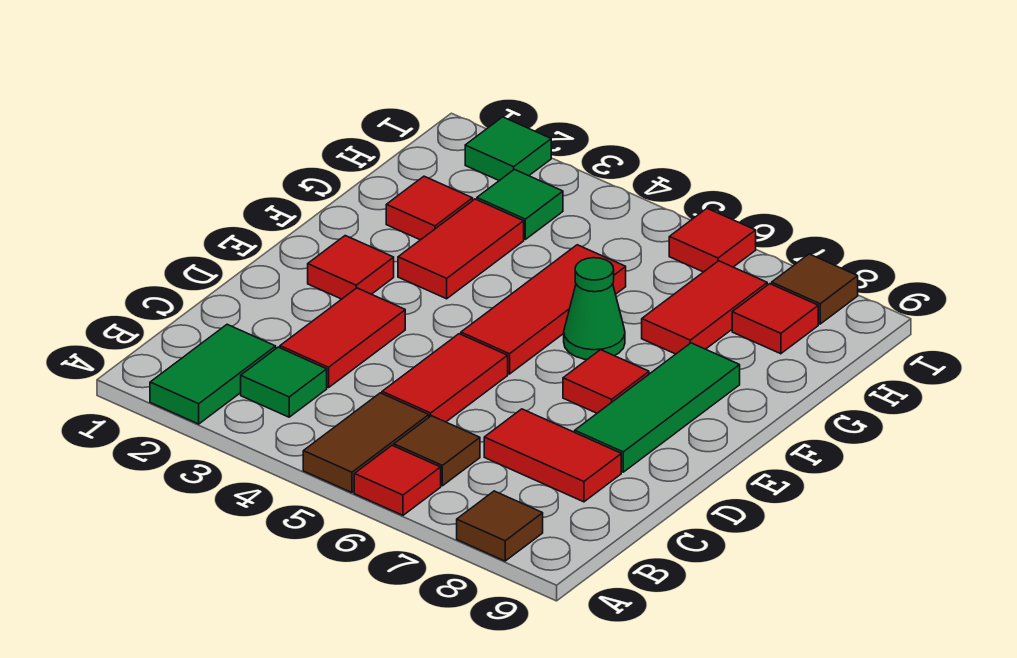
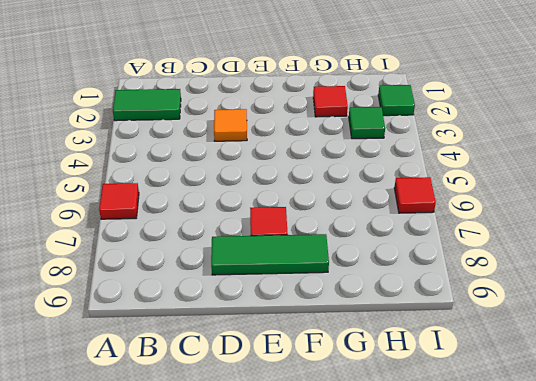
orange 1x1 tile [214,109,247,141] -> red 1x2 tile [280,288,405,388]
none -> brown 1x2 tile [303,393,429,493]
none -> brown 1x1 tile [457,491,543,561]
none -> green 1x1 tile [241,347,327,417]

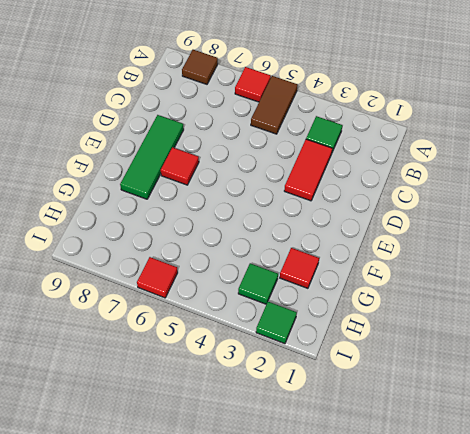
none -> green 1x2 tile [150,324,276,424]
none -> brown 1x1 tile [394,416,480,486]
none -> red 1x2 tile [382,334,508,422]

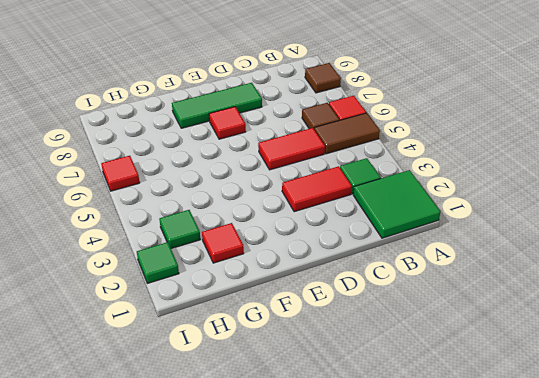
green 2x2 tile [353,170,440,238] -> green 1x2 tile [150,324,276,424]
none -> red 1x2 tile [484,409,621,502]
none -> red 1x1 tile [308,236,394,299]
none -> red 1x3 tile [461,245,626,374]

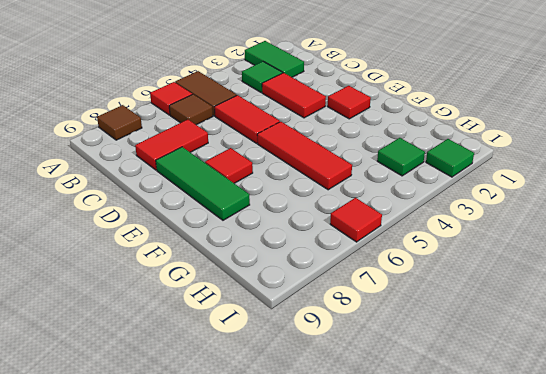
none -> red 1x2 tile [398,199,524,299]
none -> green 1x1 cone [564,258,625,360]
none -> red 1x1 tile [386,176,473,240]

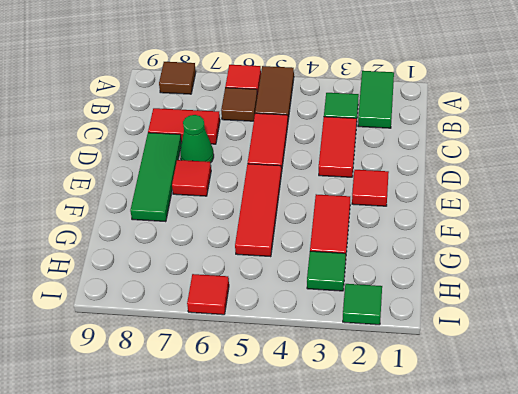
green 1x1 cone [180,115,214,163] -> green 1x1 cone moved to [564,258,625,360]
none -> red 1x1 tile [386,176,473,240]
none -> red 1x2 tile [642,261,767,354]
none -> red 1x1 tile [732,284,818,354]

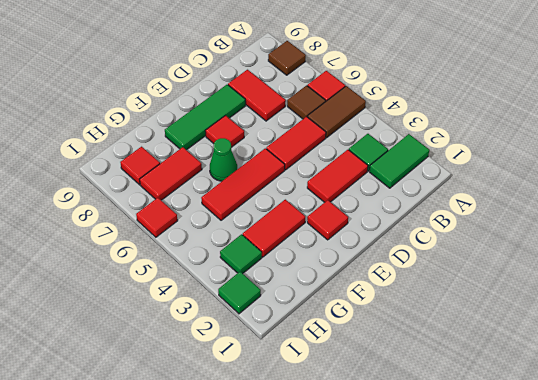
none -> red 1x1 tile [386,176,473,240]
none -> brown 1x1 tile [772,254,858,324]

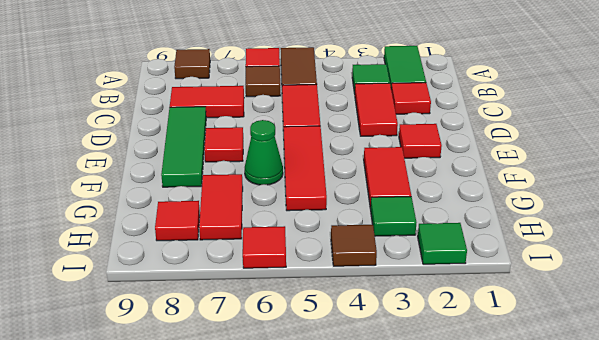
red 1x1 tile [391,83,431,114] -> red 1x1 tile moved to [386,176,473,240]
brown 1x1 tile [331,225,377,266] -> brown 1x1 tile moved to [772,254,858,324]

